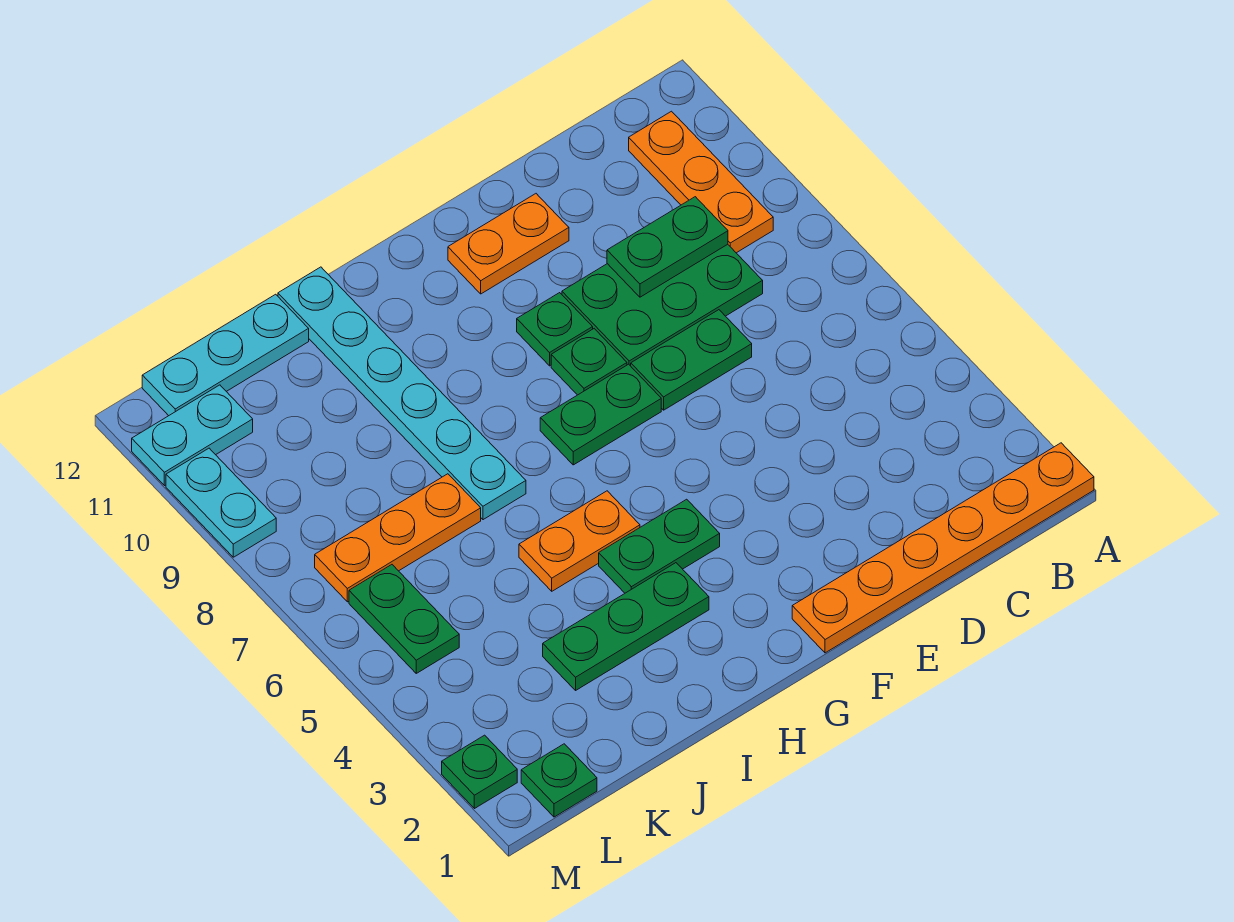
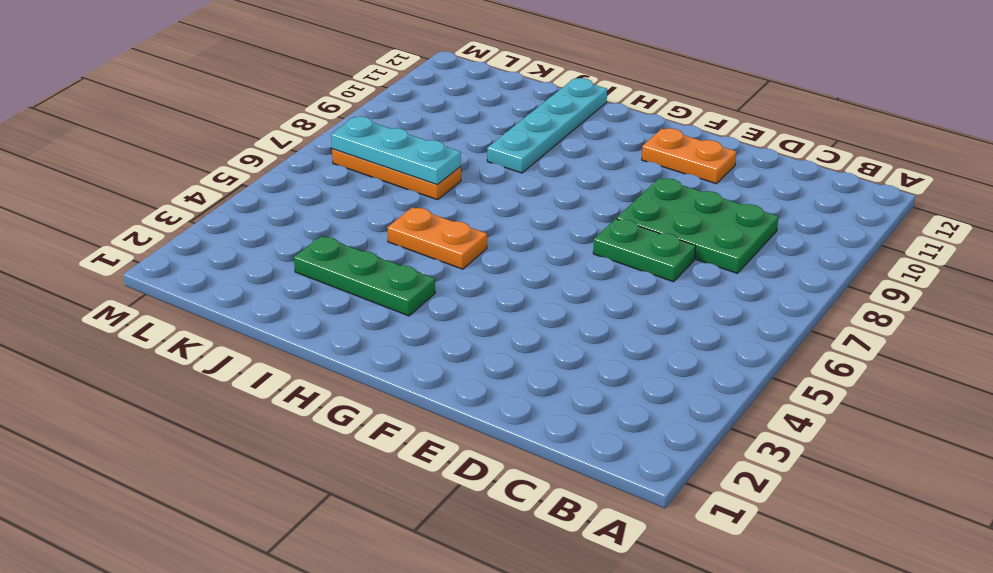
cyan 1x4 plate [487,78,607,173] -> cyan 1x6 plate [278,267,526,520]
cyan 1x3 plate [331,116,461,185] -> cyan 1x3 plate moved to [142,294,309,416]
none -> orange 1x6 plate [792,443,1094,653]
none -> orange 1x3 plate [629,111,773,253]
none -> green 1x2 plate [540,364,661,465]

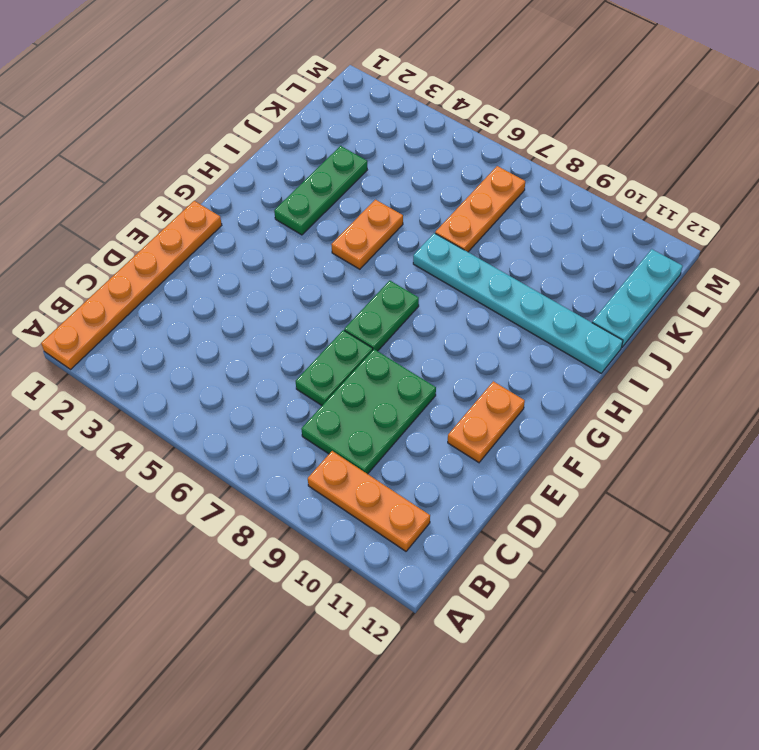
none -> green 1x1 plate [551,329,627,395]
none -> green 1x1 plate [517,293,593,366]
none -> green 1x2 plate [599,499,720,593]

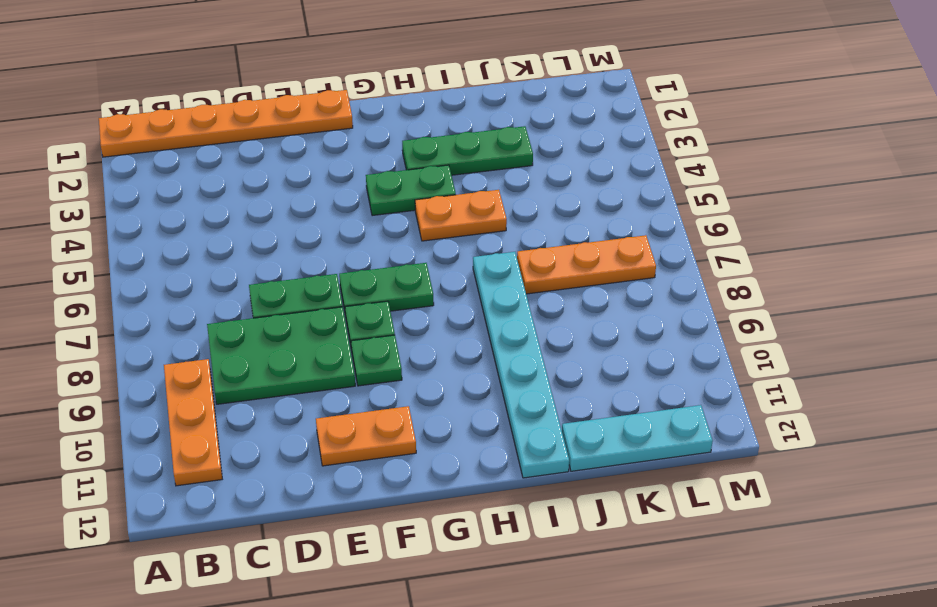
none -> green 1x1 plate [521,744,597,817]
none -> green 1x2 plate [349,565,459,673]
none -> cyan 1x2 plate [132,385,253,486]

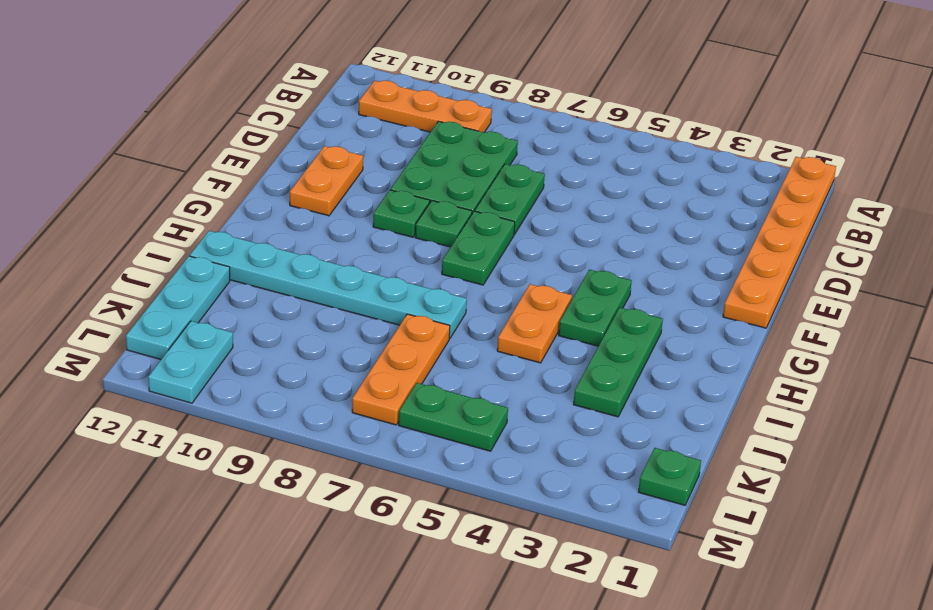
none -> green 1x1 plate [442,735,517,809]
none -> cyan 1x2 plate [166,448,276,557]
none -> green 1x2 plate [607,197,728,297]

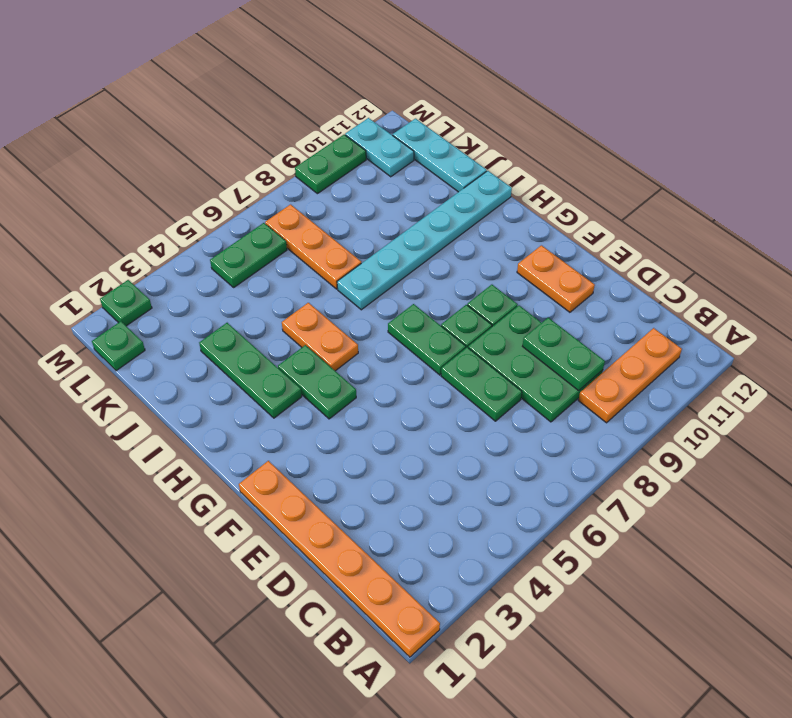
green 1x2 plate [295,135,366,194] -> cyan 1x2 plate [166,448,276,557]

